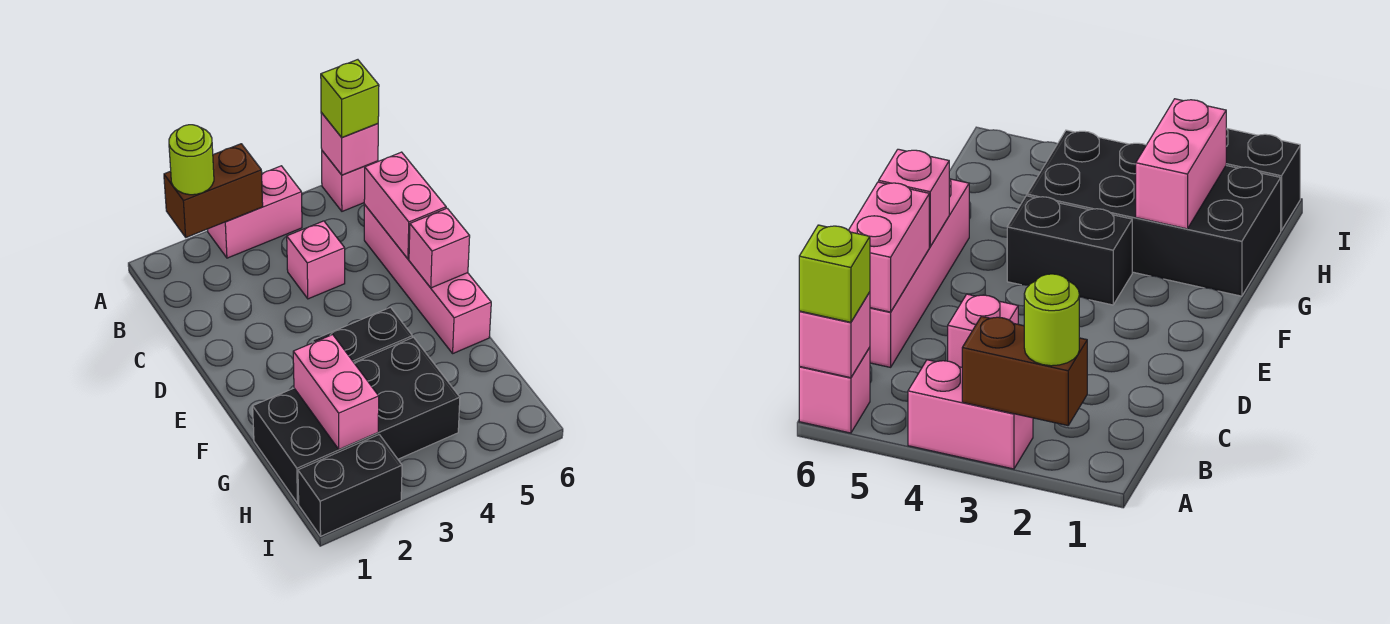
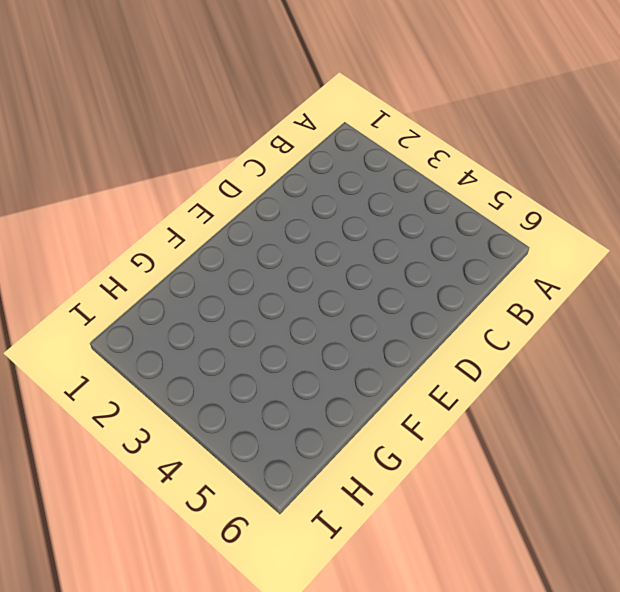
none -> pink 1x2 brick [208,166,302,258]
none -> pink 1x1 brick [322,151,378,211]
none -> pink 1x1 brick [287,221,345,299]

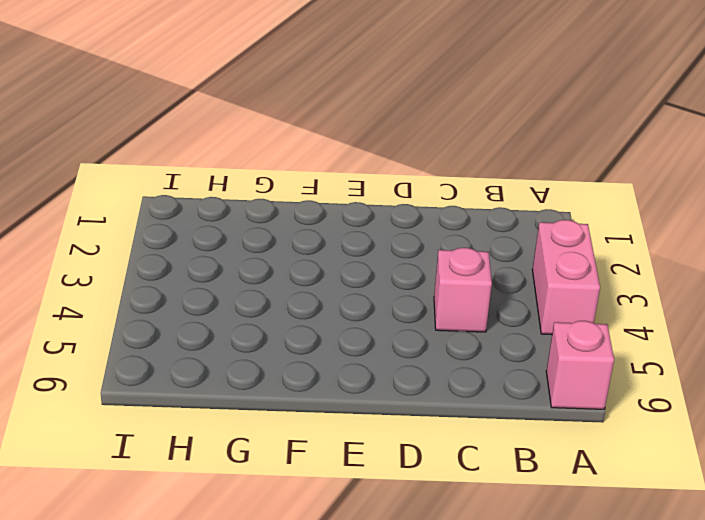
none -> pink 1x4 brick [364,205,491,353]
none -> black 1x2 brick [312,307,412,362]
none -> black 2x4 brick [253,337,460,503]

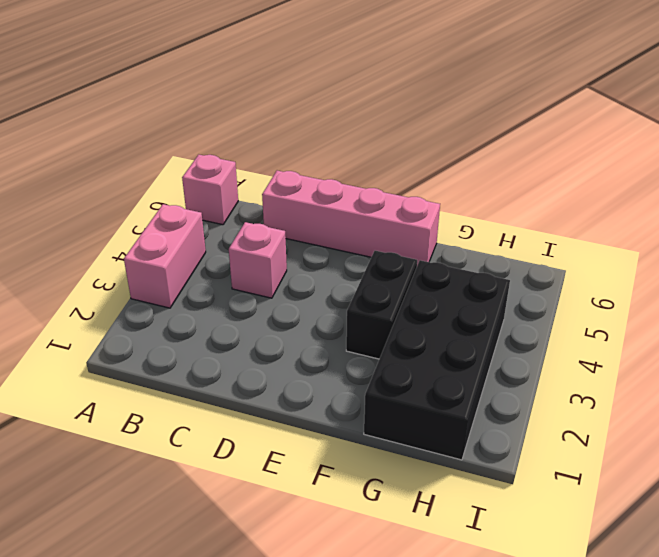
none -> black 1x2 brick [298,435,402,536]
none -> brown 1x2 brick [164,144,263,237]
none -> pink 1x1 brick [321,113,378,175]

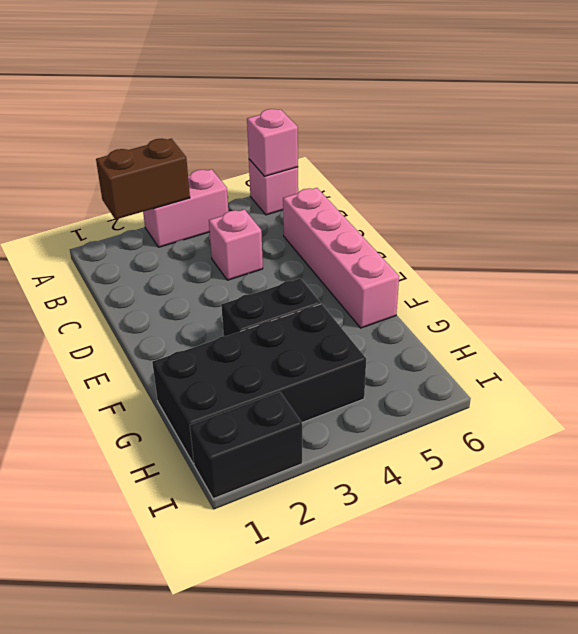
none -> pink 1x2 brick [364,152,446,259]
none -> pink 1x1 brick [409,208,470,288]
none -> pink 1x2 brick [293,335,379,450]

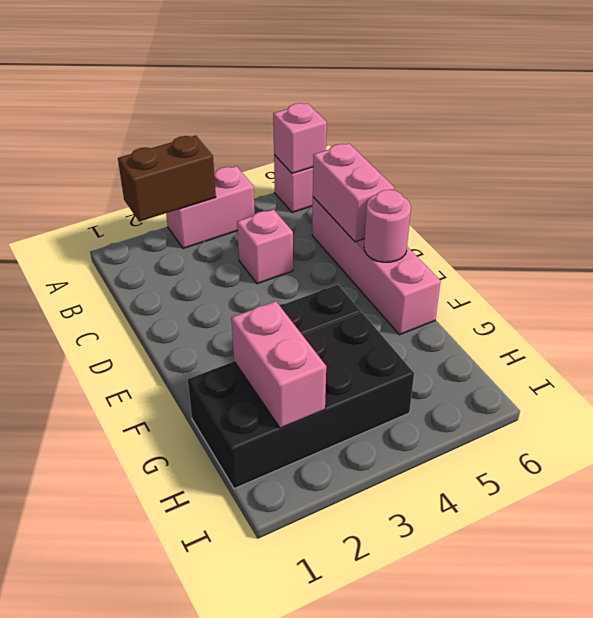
pink 1x1 round brick [364,190,411,262] -> pink 1x1 brick [409,208,470,288]
none -> black 1x2 brick [298,435,402,536]
none -> lime 1x1 round brick [169,125,214,195]
none -> lime 1x1 brick [321,60,379,138]

